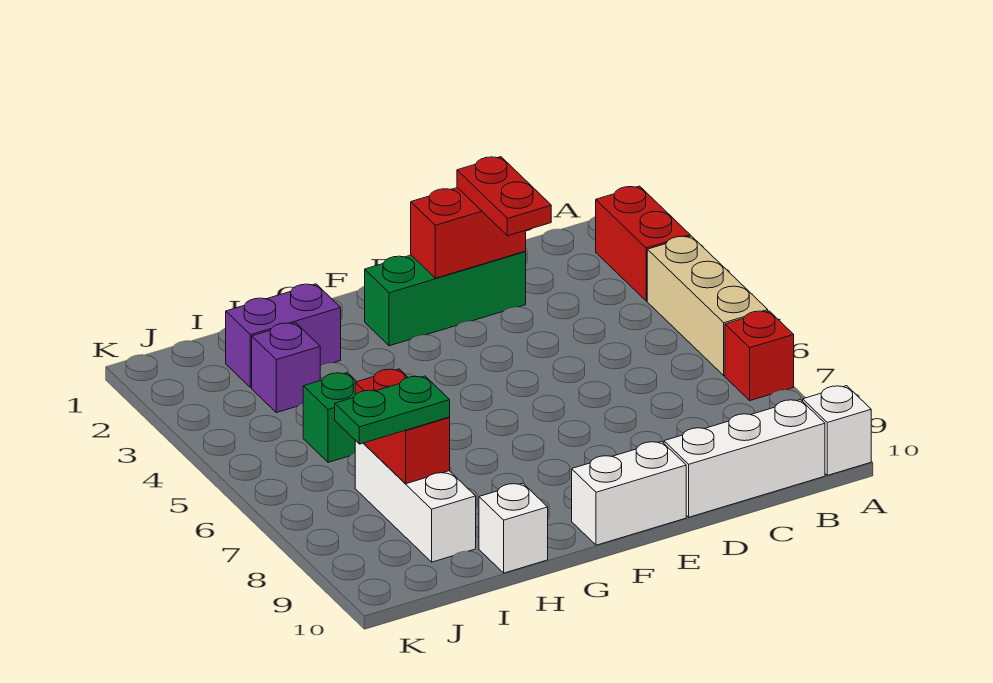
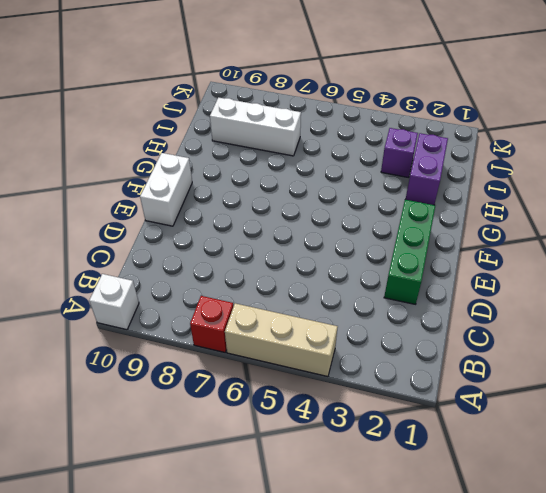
none -> red 1x2 brick [596,186,690,301]
none -> white 1x3 brick [664,400,825,517]
none -> white 1x1 brick [479,483,548,573]

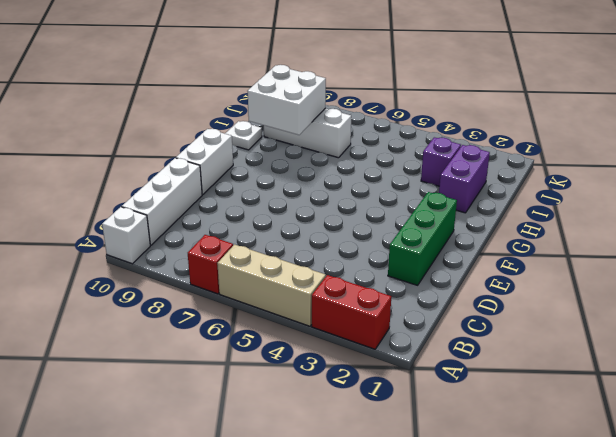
white 2x2 brick [248,65,326,135] -> red 1x2 brick [355,369,450,484]
white 1x1 plate [225,121,262,150] -> white 1x1 brick [479,483,548,573]
none -> green 1x1 brick [303,373,357,462]
none -> red 1x2 brick [411,188,526,278]
none -> red 1x2 plate [457,157,551,236]

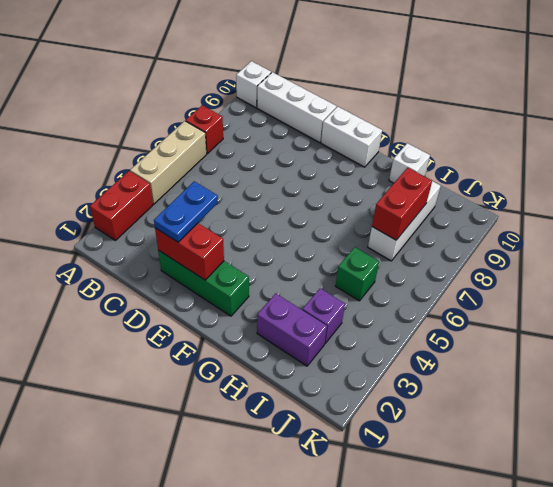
blue 1x2 plate [154,181,218,242] -> red 1x2 plate [457,157,551,236]
none -> green 1x2 plate [335,376,450,444]

